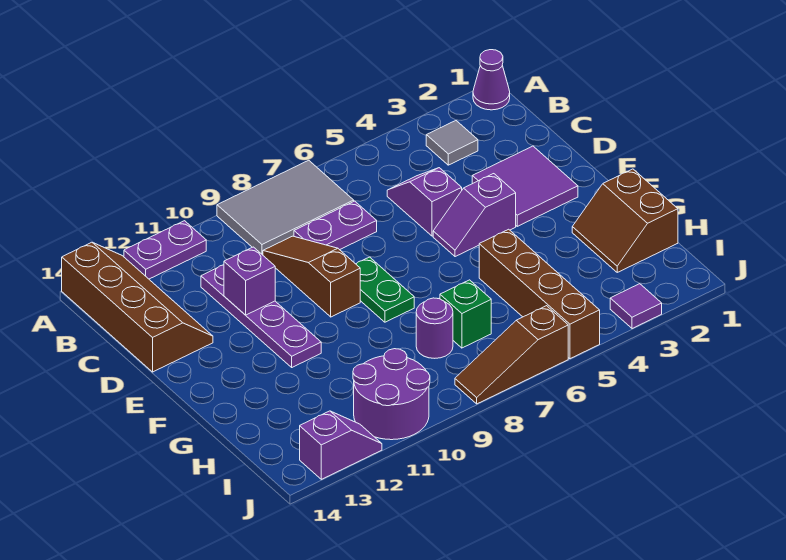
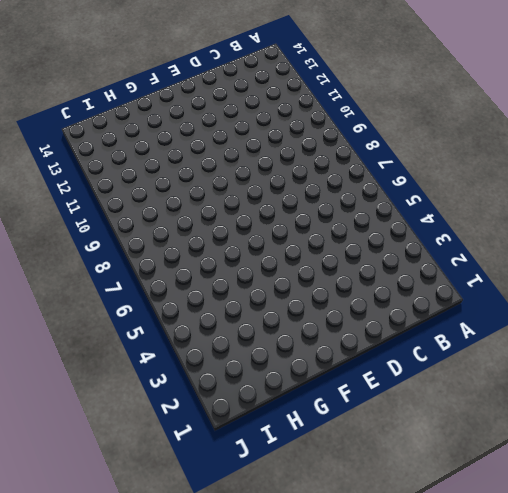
none -> purple 1x1 cone [473,50,510,110]
none -> grey 2x3 tile [217,160,354,255]
none -> purple 1x2 plate [124,221,206,279]

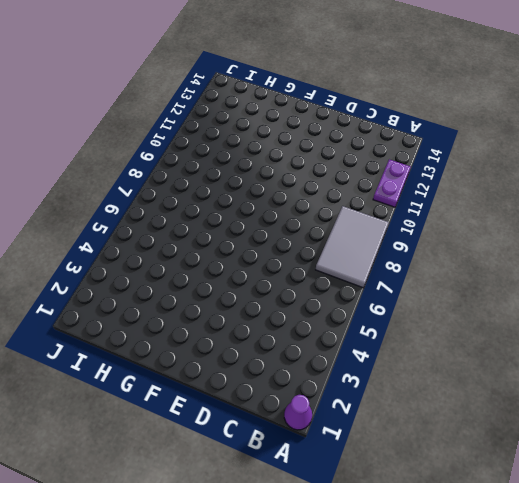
none -> brown 2x4 slope [62,242,213,372]
none -> grey 1x1 tile [426,121,478,165]
none -> purple 1x2 slope [387,168,462,236]

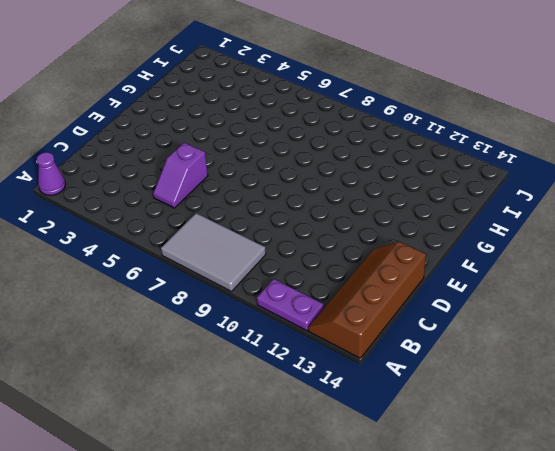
none -> grey 1x1 tile [426,121,478,165]
none -> purple 1x2 plate [294,201,377,250]
none -> brown 1x3 slope [263,236,360,317]

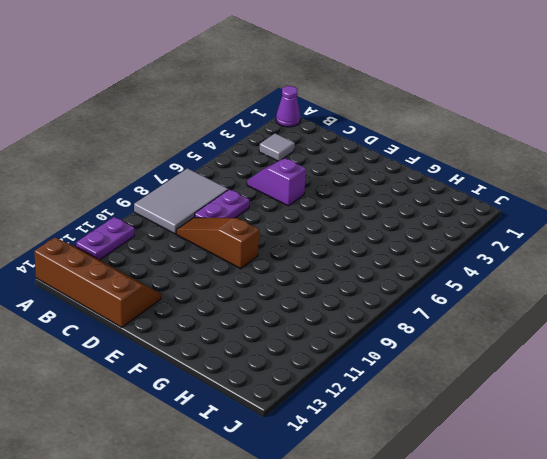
none -> purple 1x4 plate [201,265,321,367]
none -> purple 2x2 tile [472,146,578,226]
none -> purple 1x2 slope [433,174,516,257]

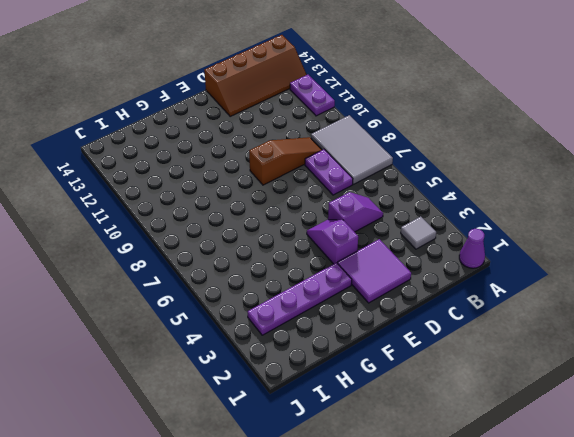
purple 1x4 plate [248,263,352,335] -> purple 1x4 plate moved to [201,265,321,367]
none -> green 1x2 plate [356,257,414,322]
none -> brown 2x2 slope [572,169,678,272]
none -> brown 1x4 brick [479,229,600,359]

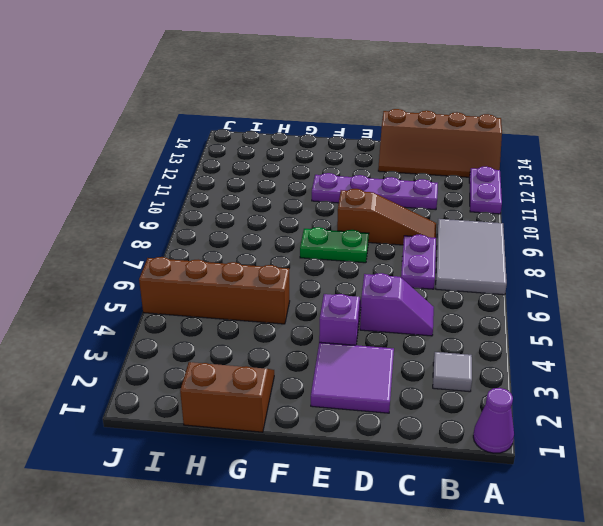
none -> green 1x1 brick [440,280,491,348]
none -> purple 1x1 round brick [416,298,453,358]
none -> purple 2x2 round brick [353,349,430,440]

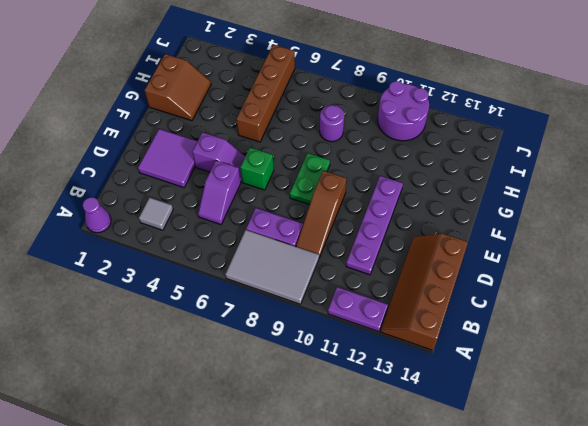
green 1x1 brick [240,148,274,190] -> green 1x1 brick moved to [440,280,491,348]
none -> purple 1x1 tile [610,284,662,329]
none -> brown 1x3 slope [455,306,568,404]
none -> purple 1x2 slope [300,411,382,479]

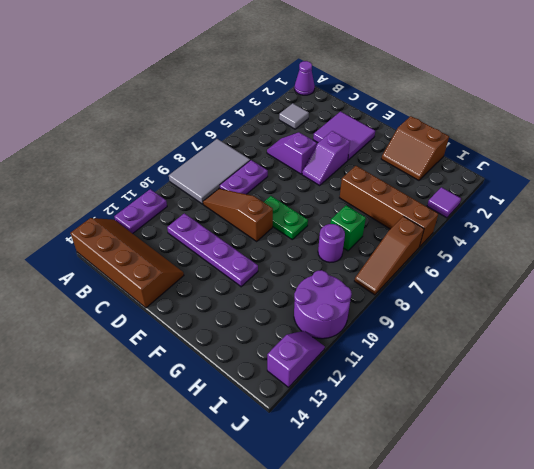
none -> purple 1x1 brick [224,247,275,315]

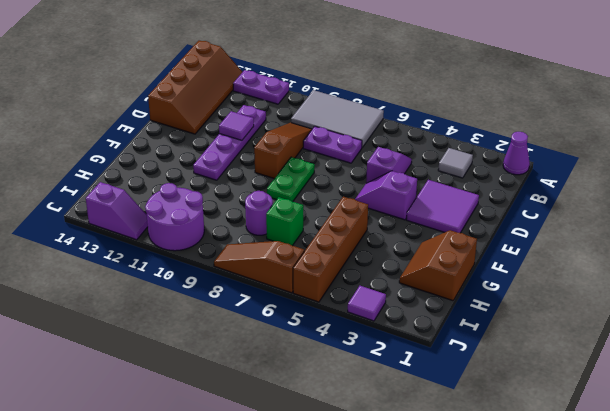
purple 1x1 tile [219,111,254,140] -> purple 1x1 brick [224,247,275,315]

